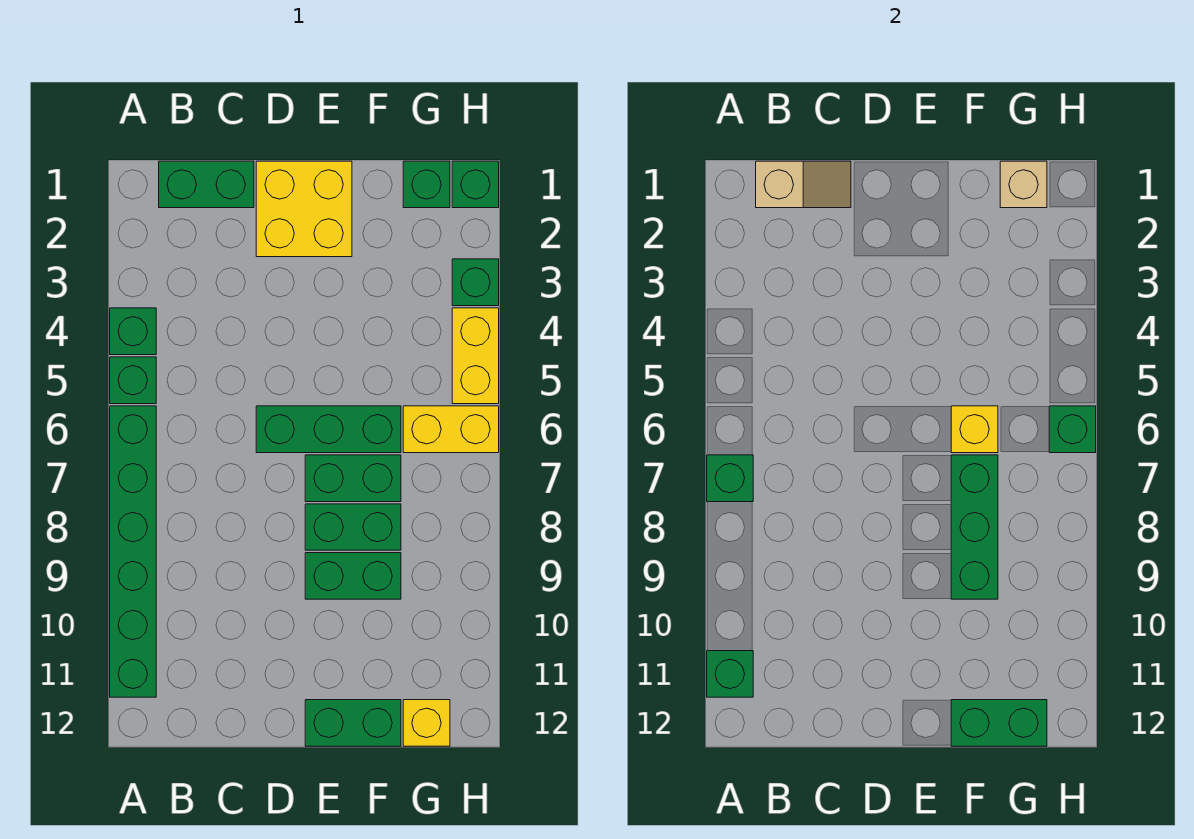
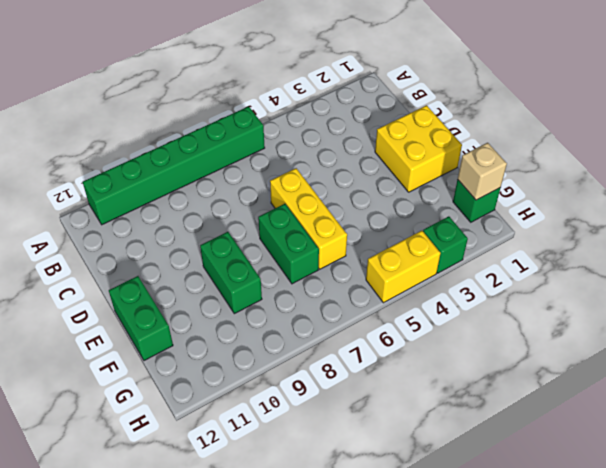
yellow 1x3 brick [270,168,347,269] -> green 1x3 brick [256,406,401,453]
none -> green 1x1 brick [110,308,156,355]
none -> green 1x1 brick [110,357,156,404]
none -> green 1x2 brick [159,161,254,208]

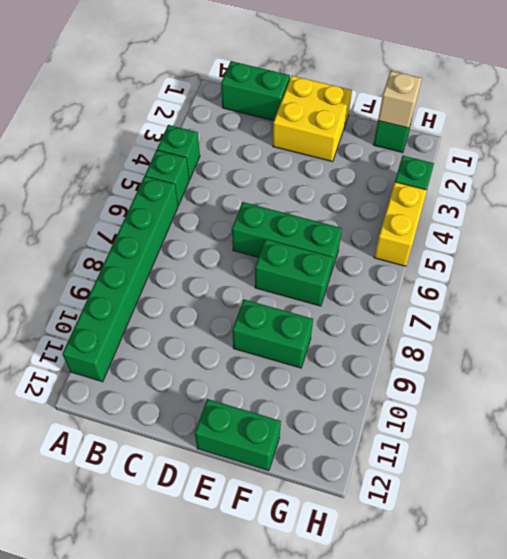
none -> green 1x2 brick [305,504,401,550]
none -> yellow 1x2 brick [403,406,499,453]
none -> yellow 1x1 brick [403,700,450,746]

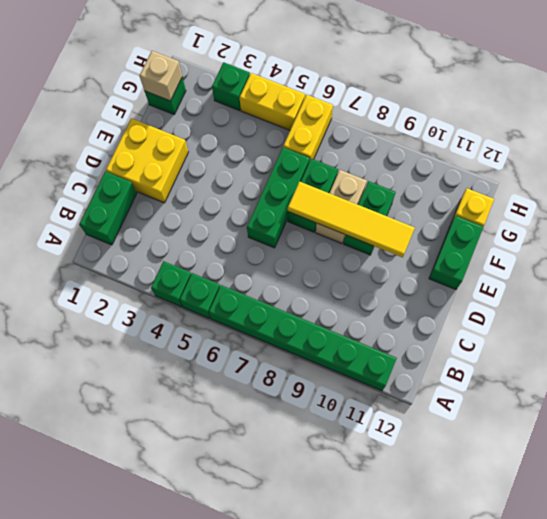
yellow 1x4 tile [288,181,415,257] -> none
tan 1x2 brick [316,170,367,243] -> green 1x2 brick [305,504,401,550]
none -> green 1x1 brick [452,161,499,208]
none -> green 1x1 brick [707,455,753,502]
none -> green 1x1 brick [707,651,753,697]

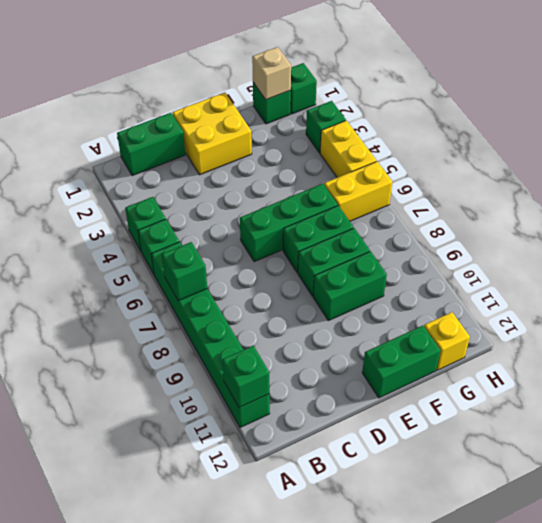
none -> tan 1x2 slope [756,161,851,208]
none -> yellow 1x1 brick [951,406,998,453]
none -> green 1x3 brick [951,455,998,599]

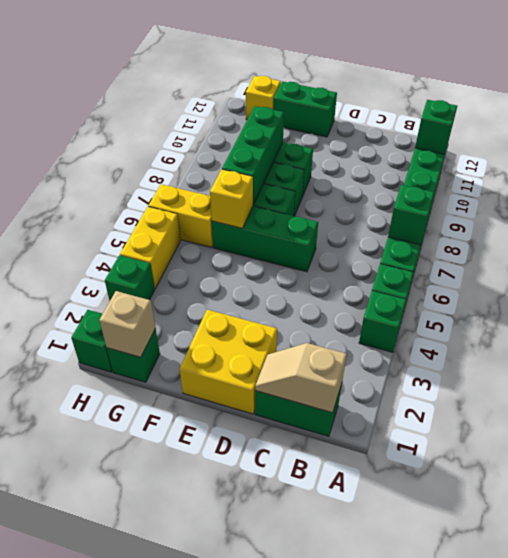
none -> green 1x2 brick [951,700,1047,746]
none -> green 1x1 brick [1049,406,1096,453]

